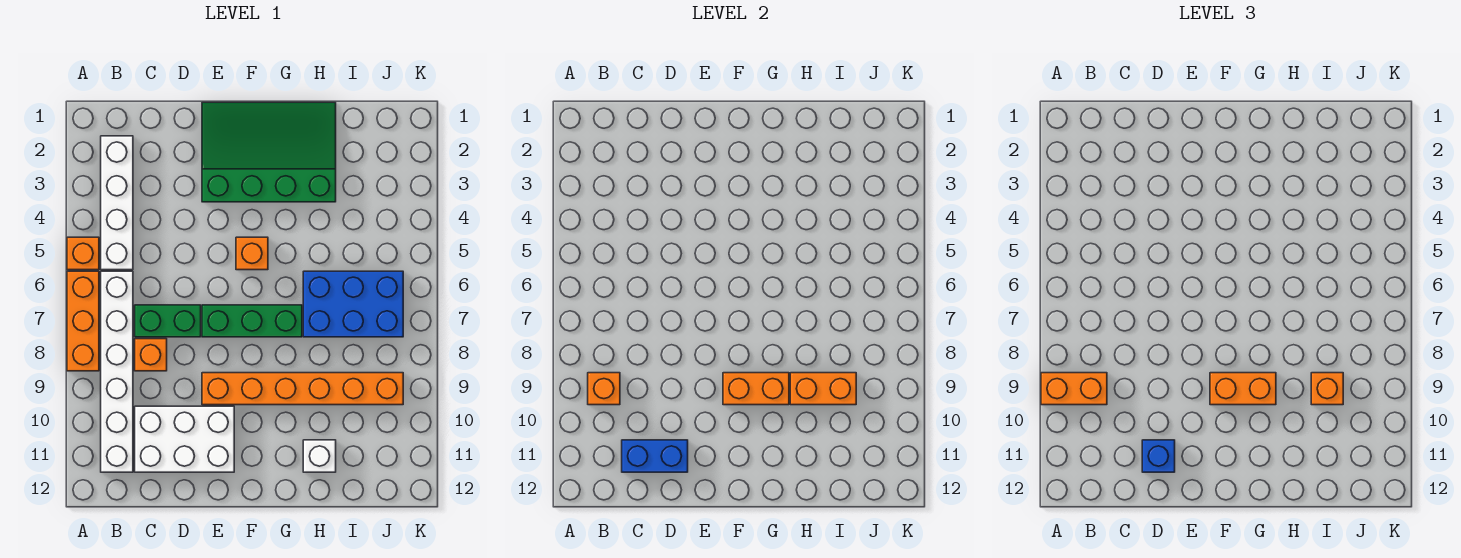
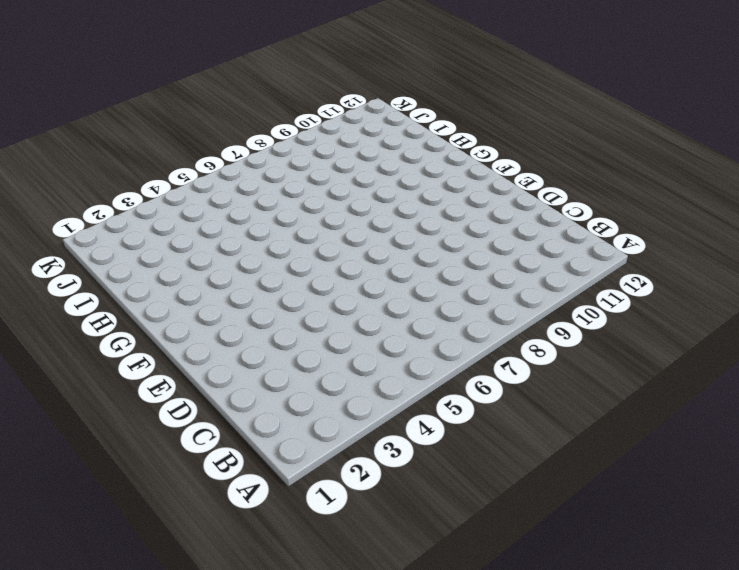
none -> orange 1x1 brick [67,237,99,270]
none -> orange 1x3 brick [67,271,99,371]
none -> white 1x4 brick [101,136,133,270]

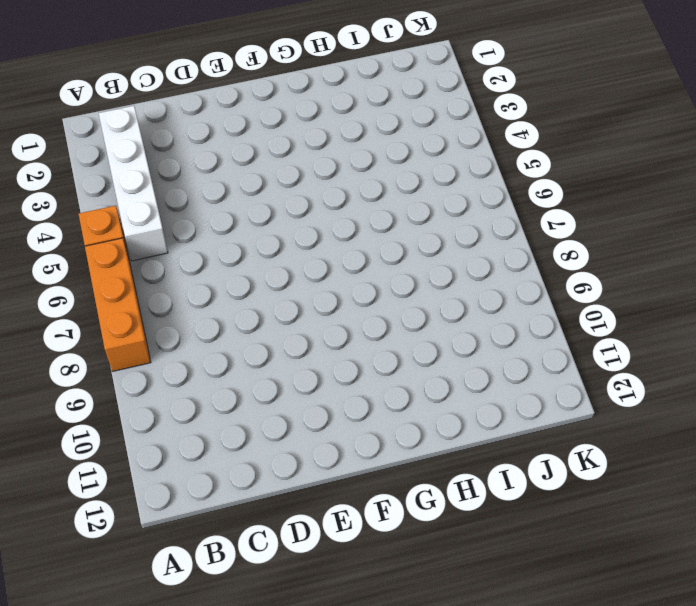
none -> white 1x6 brick [101,271,133,472]
none -> green 1x2 brick [135,305,201,337]
none -> orange 1x1 brick [135,339,167,371]

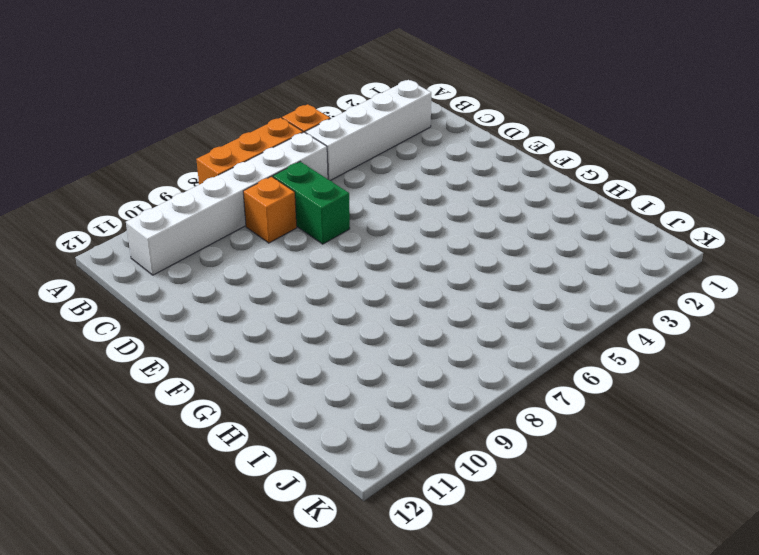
none -> white 2x3 brick [135,406,234,472]
none -> green 3x4 slope [202,102,336,202]
none -> green 1x3 brick [202,305,302,337]

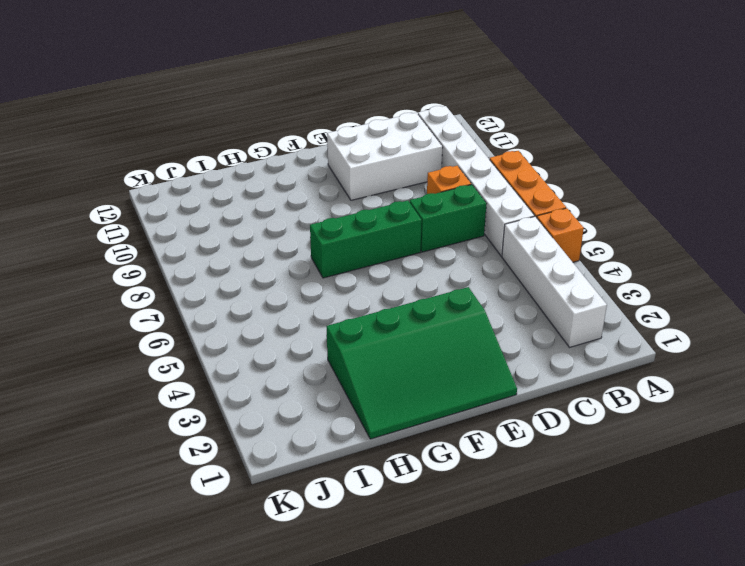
none -> orange 1x6 brick [202,373,403,405]
none -> orange 1x1 brick [236,237,268,270]
none -> blue 2x3 brick [303,271,403,337]

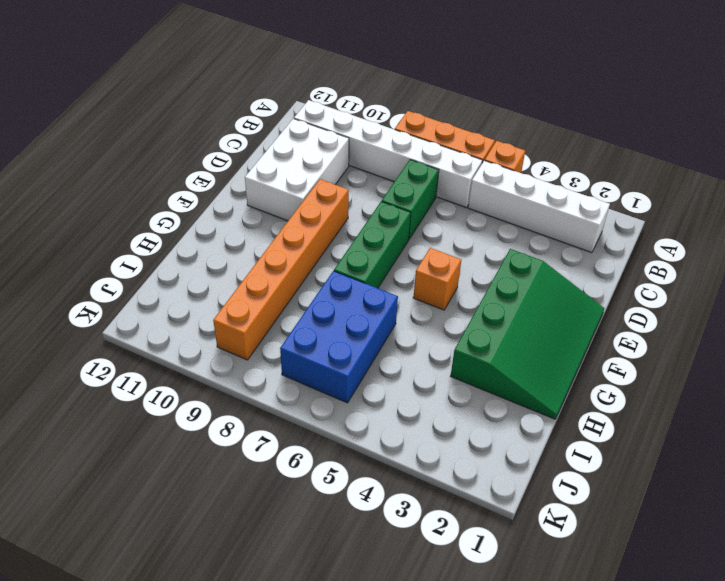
none -> orange 1x1 brick [135,339,167,371]
none -> white 1x1 brick [303,440,336,472]
none -> orange 1x1 brick [588,373,620,405]

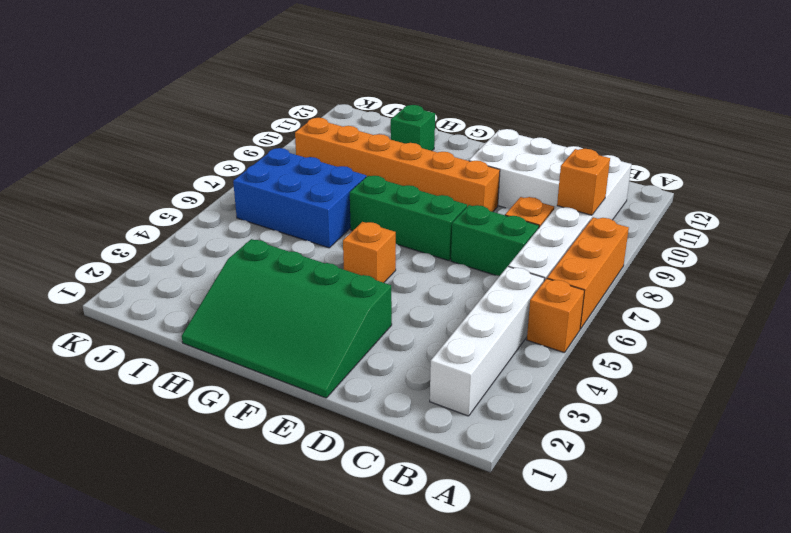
green 1x1 brick [391,105,435,151] -> white 1x1 brick [303,440,336,472]
none -> blue 1x2 brick [622,440,688,472]
none -> orange 1x2 brick [723,373,789,405]
none -> orange 1x2 brick [790,373,856,405]

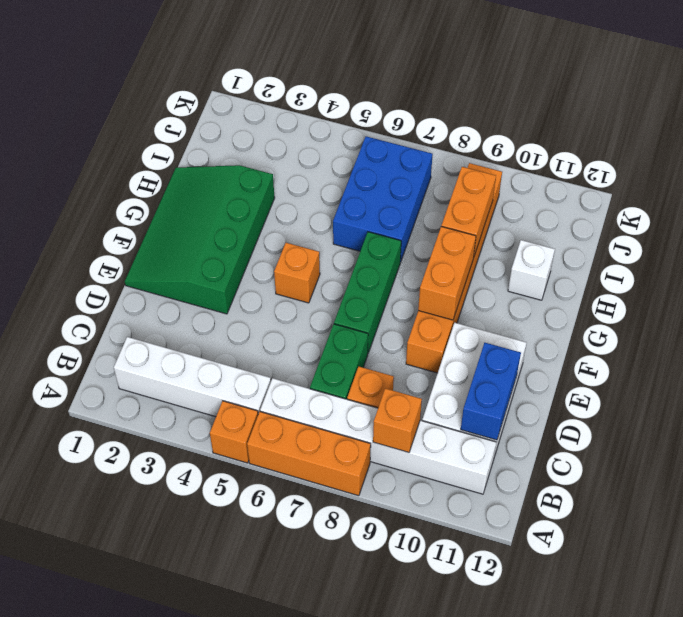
none -> orange 1x2 brick [1041,373,1107,405]
none -> blue 1x1 brick [1142,440,1175,472]
none -> orange 1x2 brick [1210,373,1276,405]

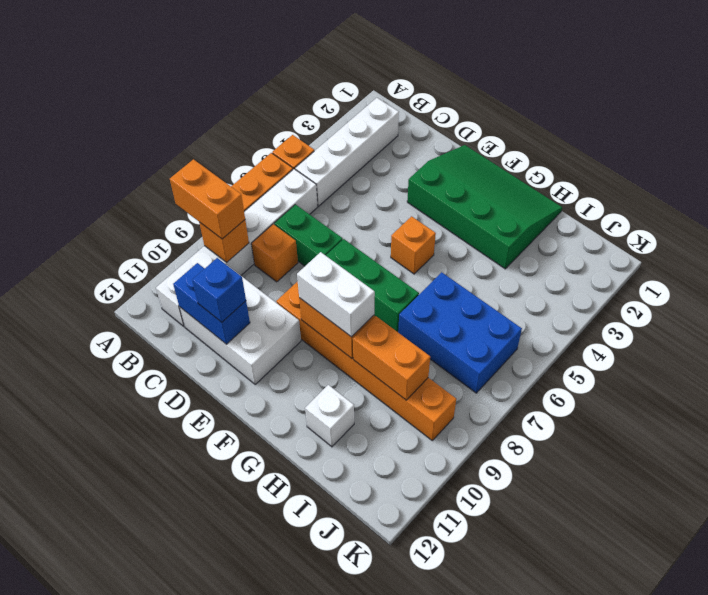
white 1x2 brick [297,252,375,337] -> orange 1x2 brick [1210,373,1276,405]
none -> orange 1x1 brick [1311,373,1343,405]

